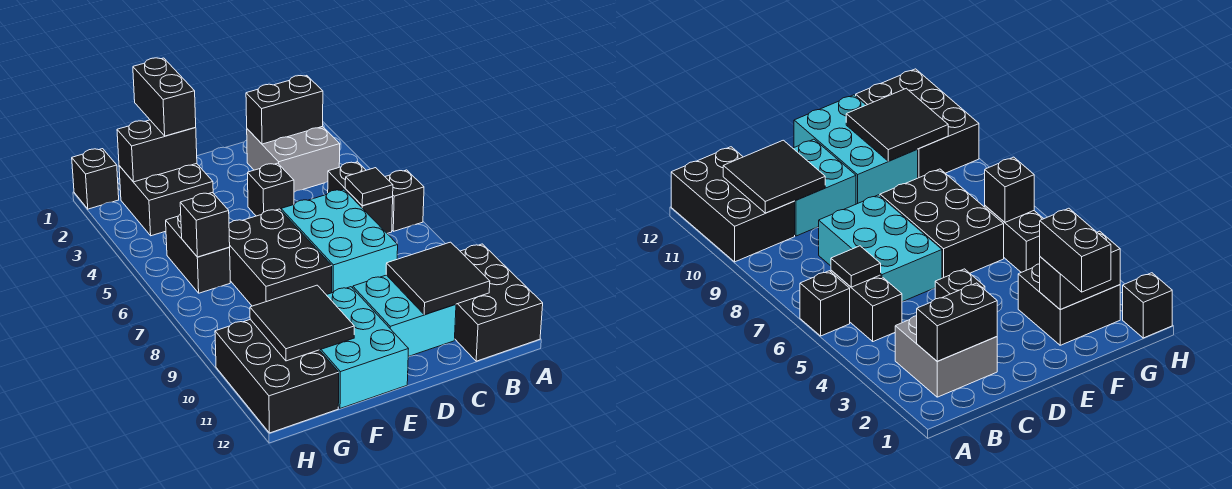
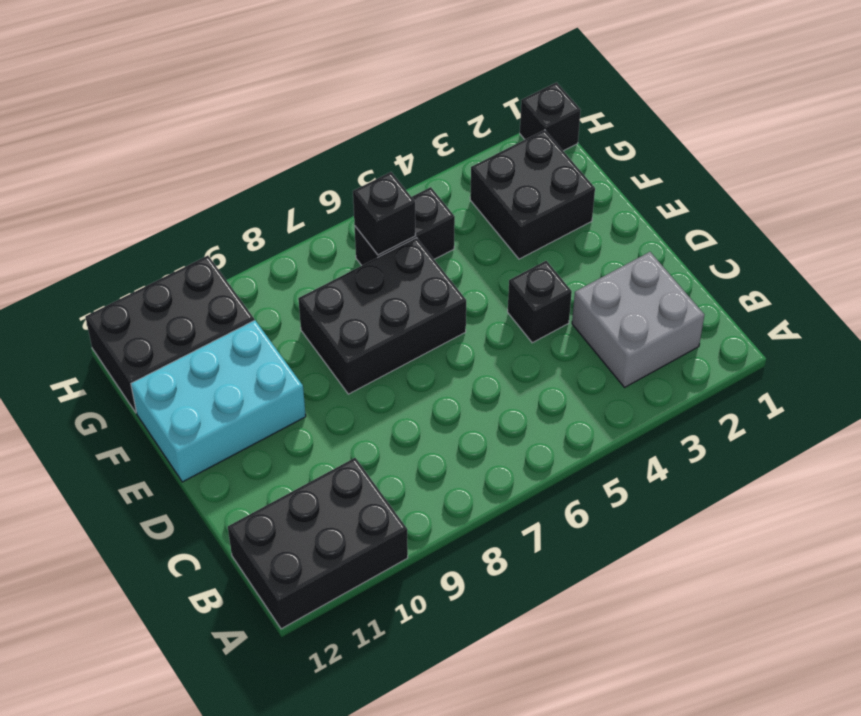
none -> black 1x1 brick [385,170,424,231]
none -> black 1x2 brick [328,162,393,233]
none -> cyan 2x3 brick [281,189,398,293]

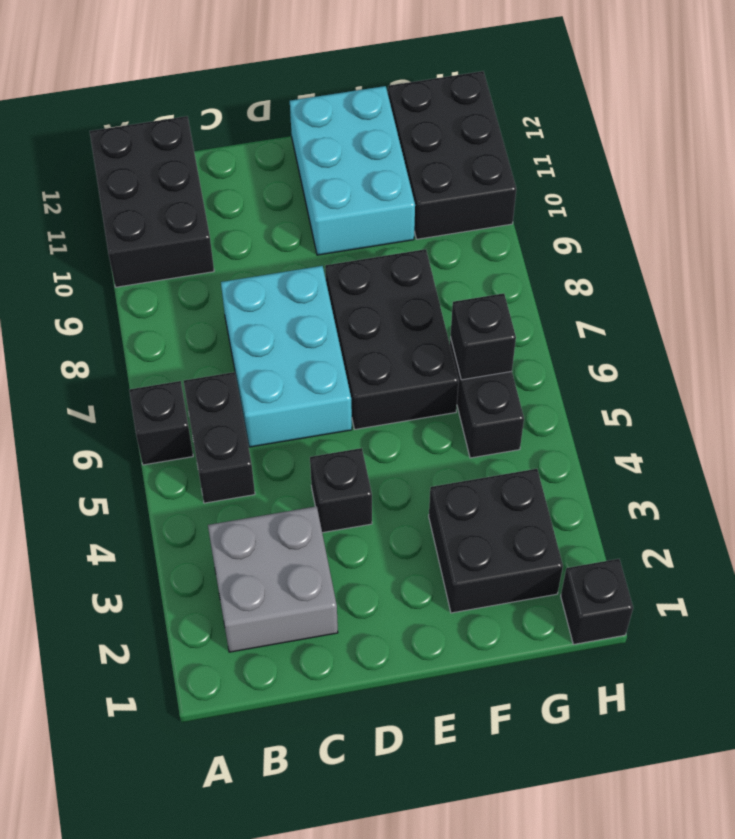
none -> cyan 2x2 brick [353,275,456,357]
none -> black 1x2 brick [246,76,323,144]
none -> black 1x1 tile [345,168,393,206]

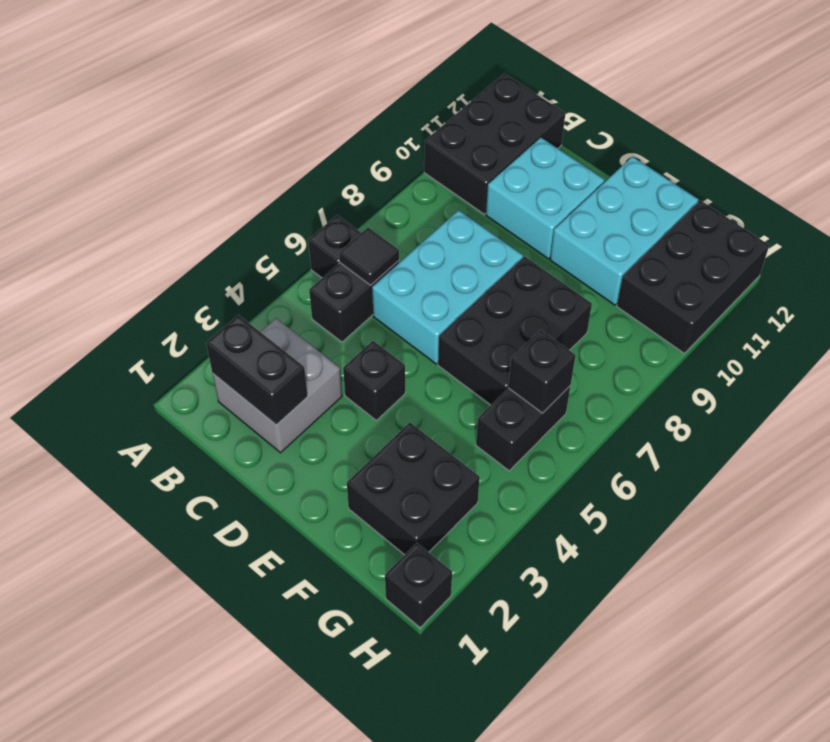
none -> black 2x2 tile [386,242,490,315]
none -> black 1x2 brick [117,120,197,182]
none -> black 2x2 tile [250,285,354,361]

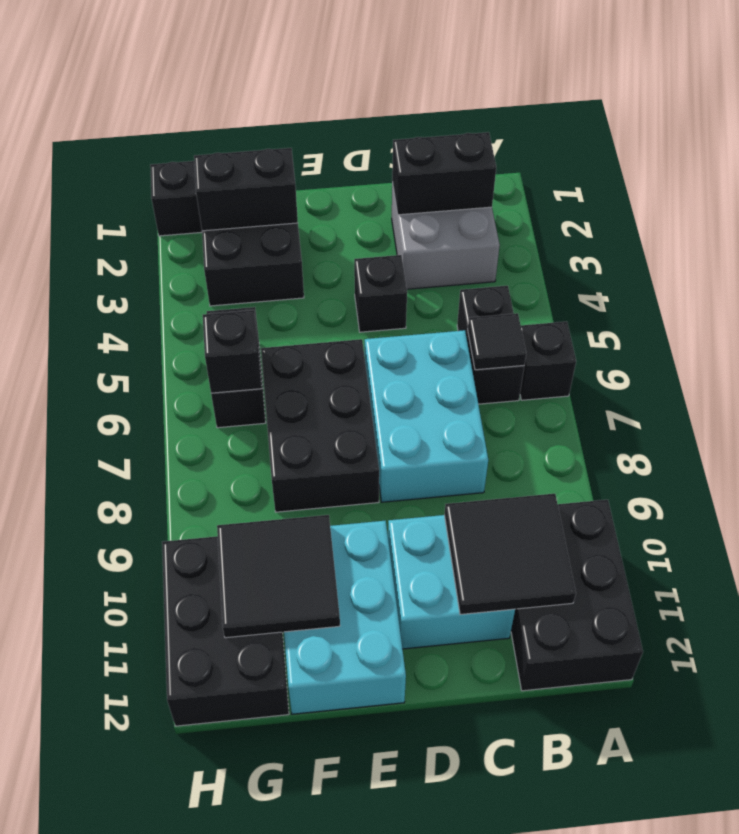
none -> black 1x2 brick [133,58,196,136]

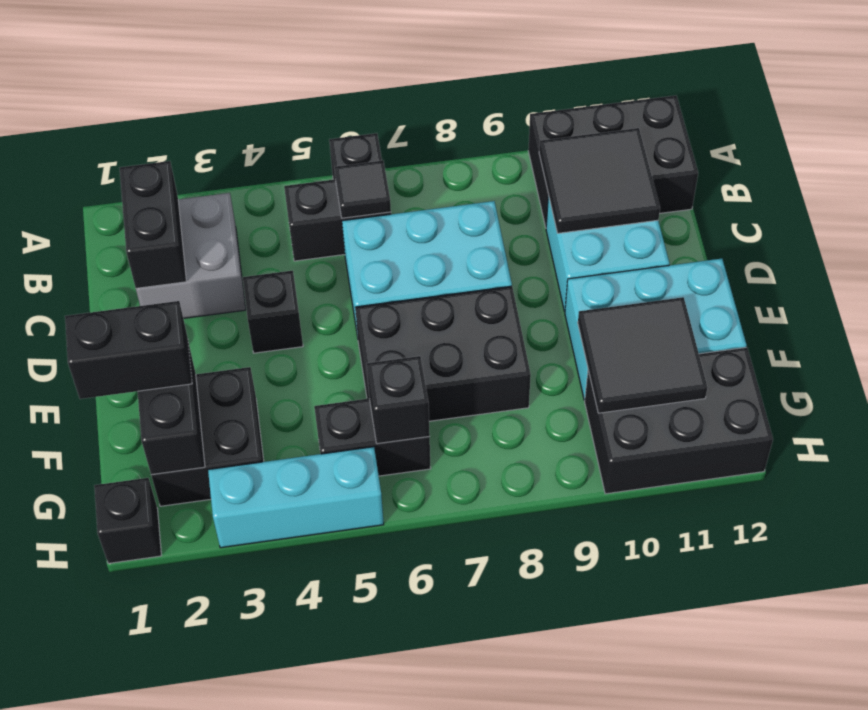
cyan 1x3 brick [208,447,384,548] -> none

